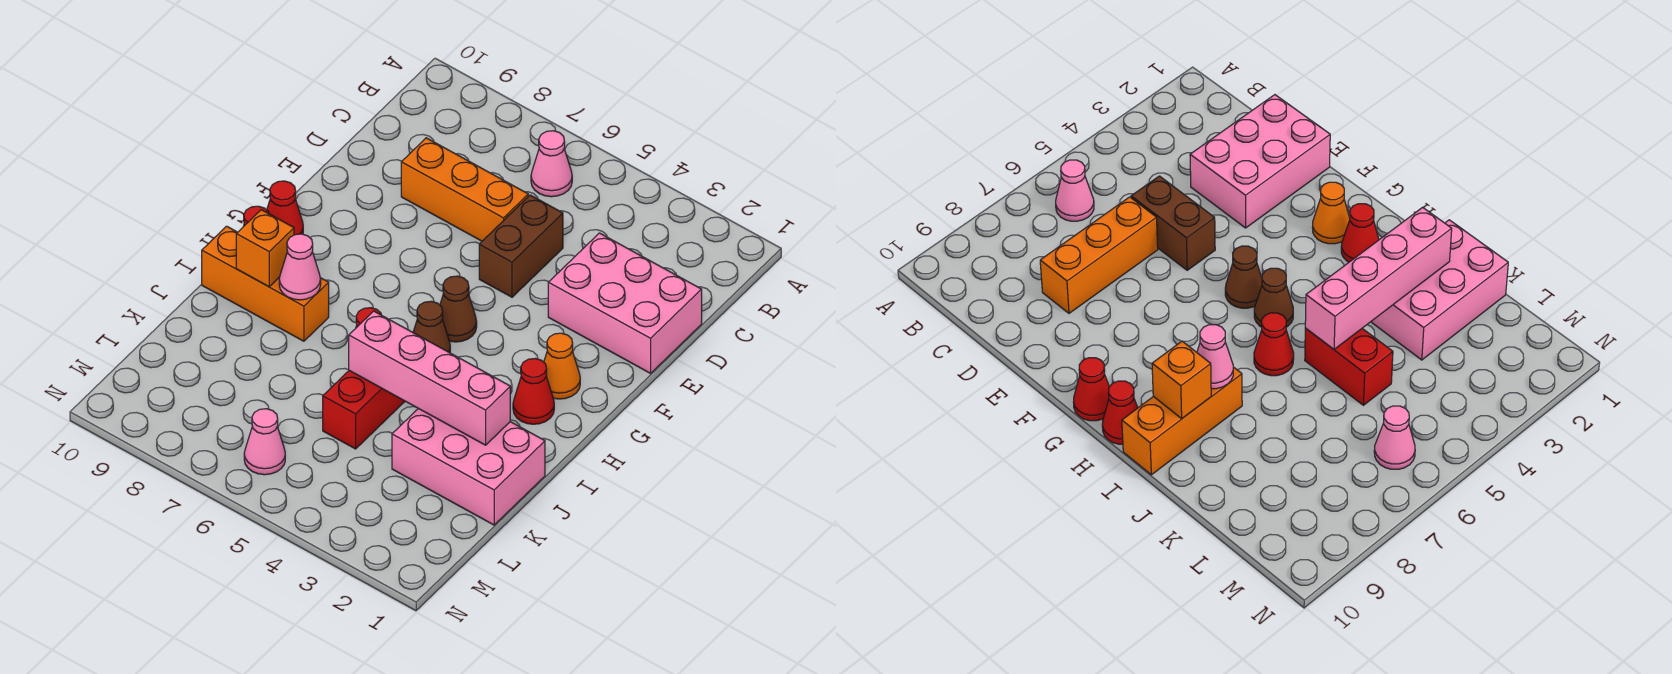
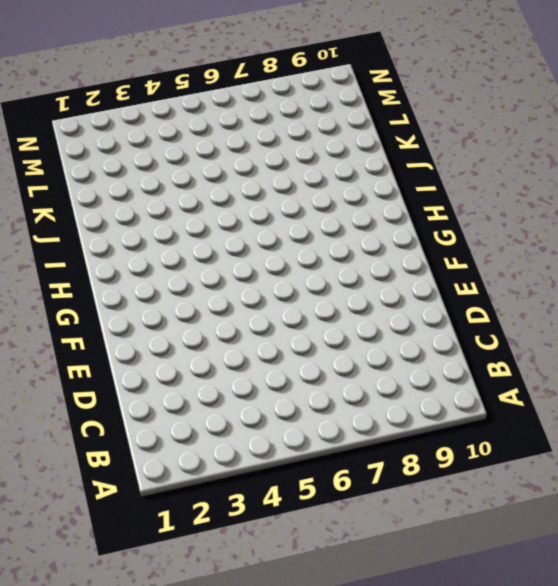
none -> pink 1x1 cone [531,131,572,197]
none -> pink 2x3 brick [548,233,702,373]
none -> brown 1x2 brick [479,195,563,297]

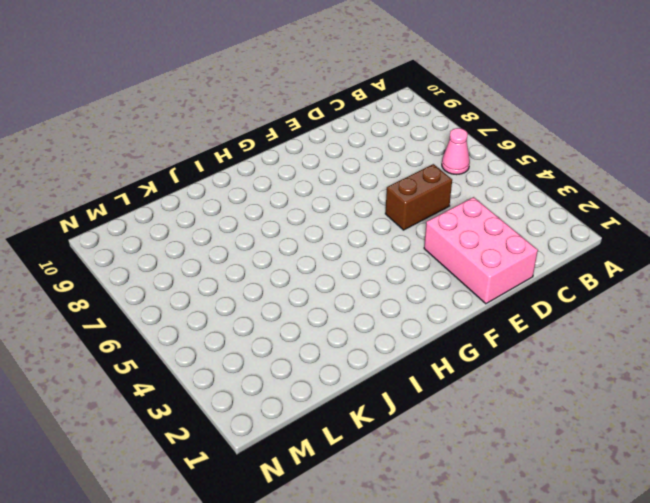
none -> orange 1x3 brick [401,138,528,241]
none -> orange 1x1 cone [544,333,580,399]
none -> brown 1x1 cone [440,276,477,342]

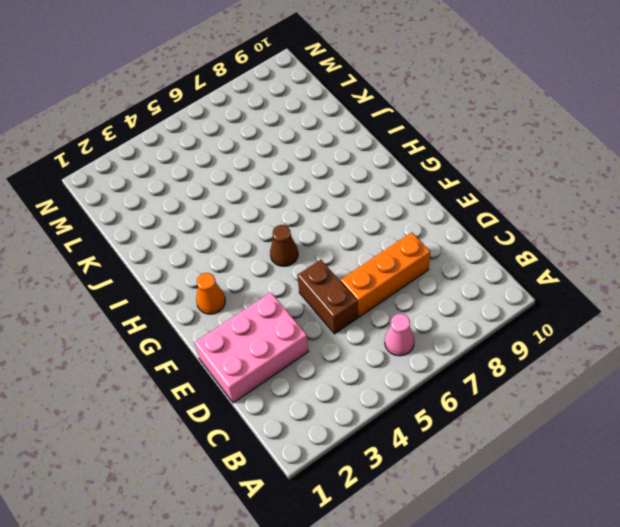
none -> red 1x1 cone [267,181,303,235]
none -> red 1x1 cone [513,359,554,424]
none -> brown 1x1 cone [413,301,450,353]

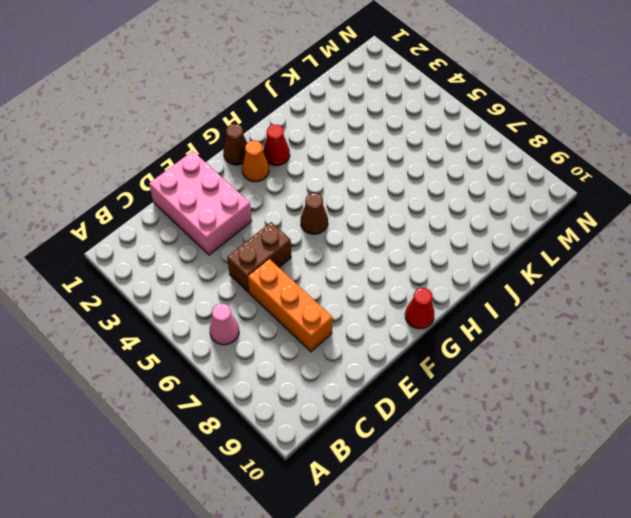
brown 1x1 cone [223,124,247,165] -> brown 1x1 cone moved to [413,301,450,353]
none -> red 1x1 cone [1102,381,1138,444]
none -> red 1x1 cone [1254,313,1294,376]
none -> orange 1x3 brick [202,226,329,341]

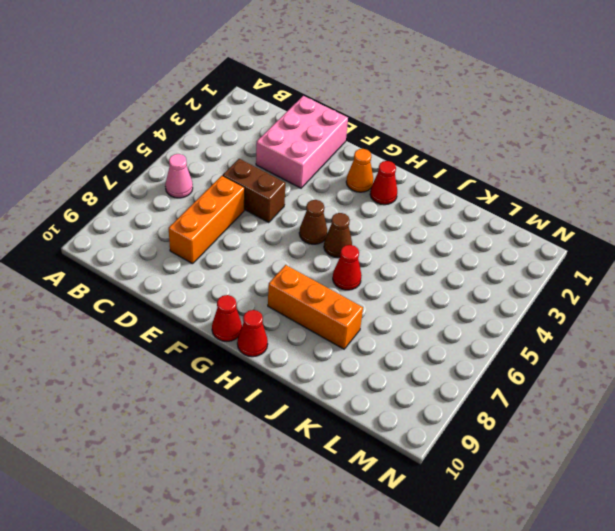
orange 1x3 brick [268,265,363,349] -> orange 1x3 brick turned to [202,226,329,341]
none -> pink 2x3 brick [392,409,545,525]
none -> red 1x2 brick [323,371,405,449]
none -> pink 1x1 cone [244,409,285,475]

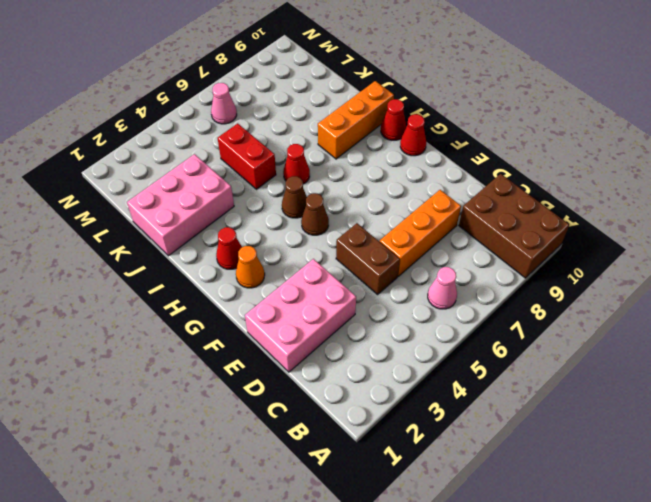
brown 2x3 brick [459,174,569,278] -> none
none -> pink 1x1 cone [279,234,321,300]
none -> orange 1x1 brick [236,210,294,287]
none -> pink 1x4 brick [349,311,510,445]

